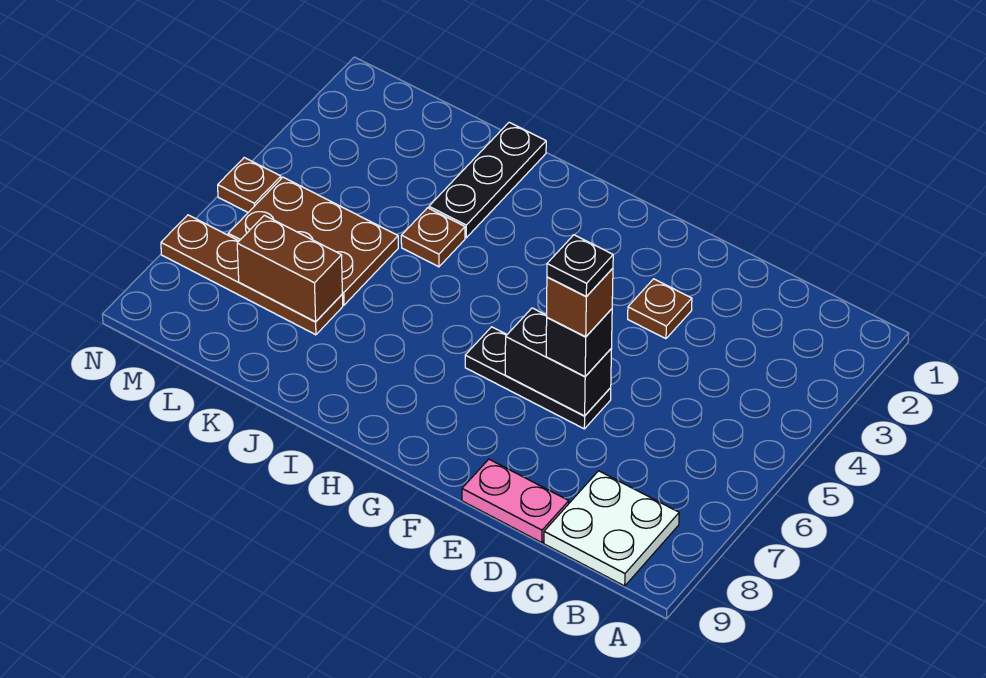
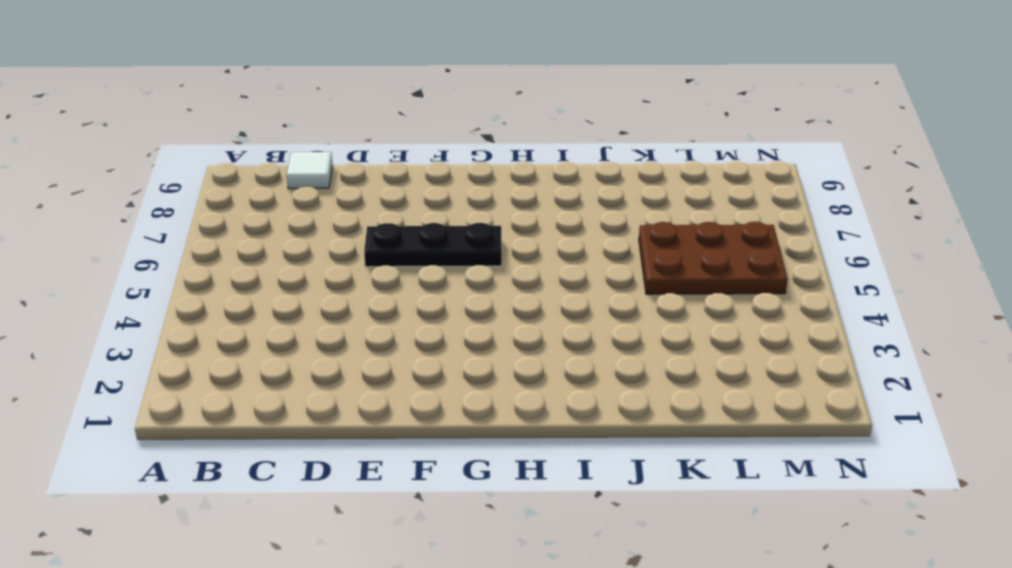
white 1x1 tile [287,152,333,189] -> white 2x2 plate [544,471,679,586]
none -> pink 1x2 plate [462,459,569,543]
none -> brown 1x1 plate [628,279,692,339]
none -> black 1x3 plate [429,122,546,238]

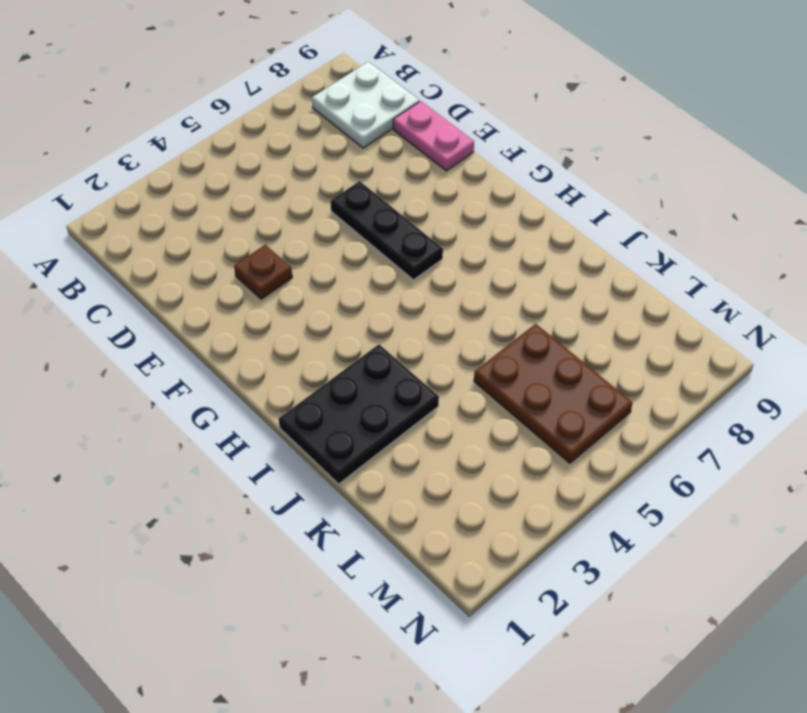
black 2x3 plate [279,344,439,484] -> black 1x3 plate [429,122,546,238]
none -> brown 1x1 plate [401,208,465,267]
none -> brown 1x4 plate [161,215,343,335]
none -> brown 1x1 plate [218,158,281,212]

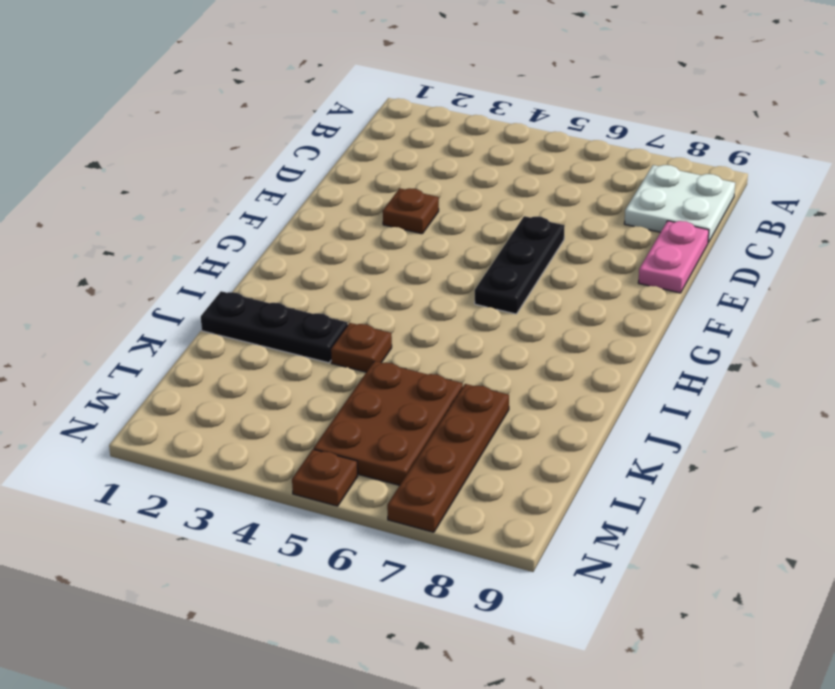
none -> black 1x2 brick [505,308,611,416]
none -> brown 1x2 brick [237,215,342,322]
none -> black 1x1 brick [546,309,612,377]

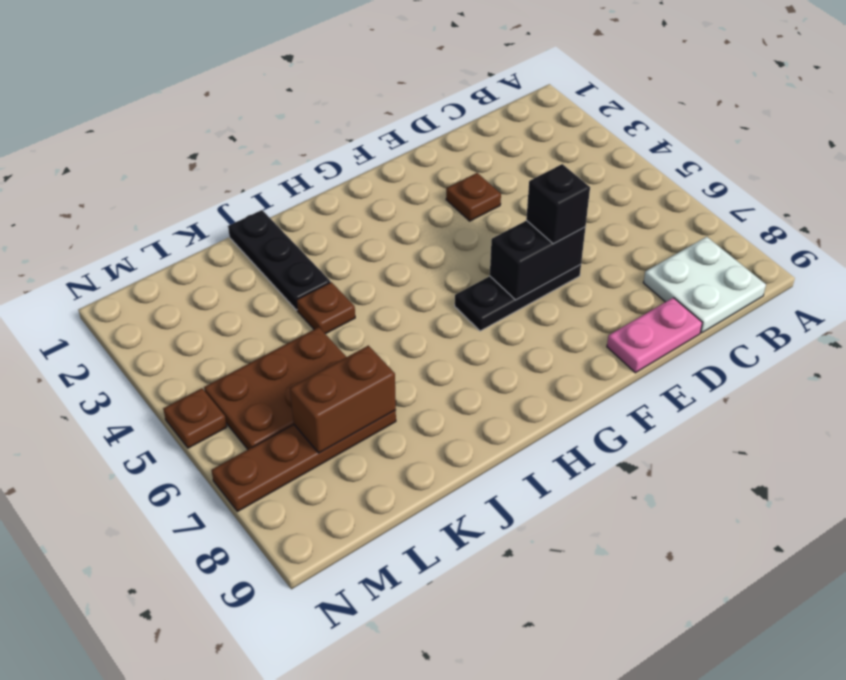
none -> brown 1x1 brick [547,268,613,337]
none -> black 1x1 plate [547,235,613,297]

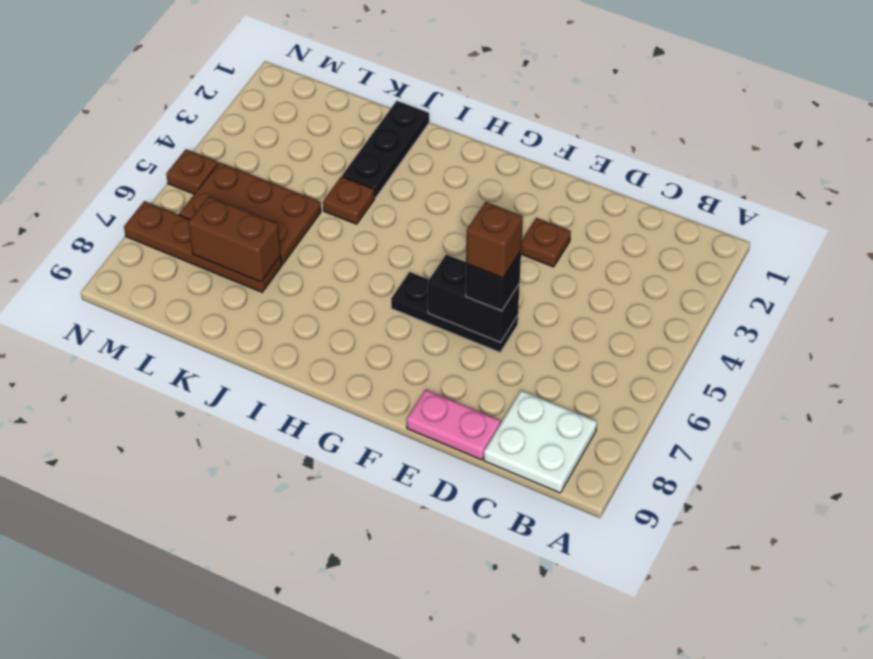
none -> black 1x1 plate [547,235,613,297]

